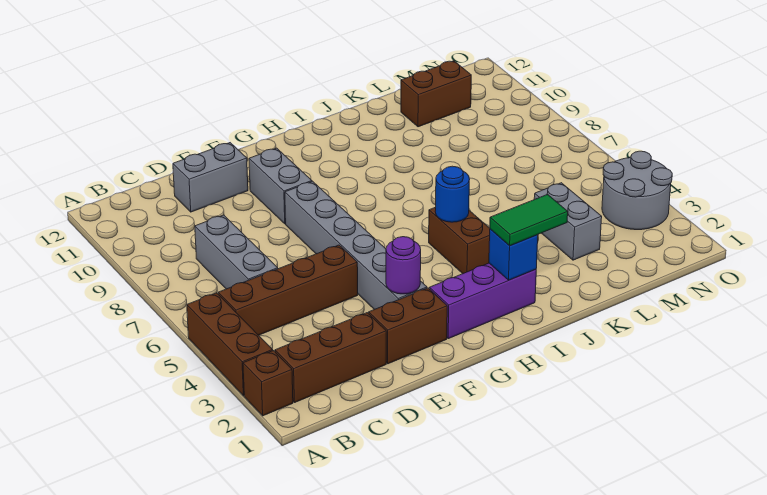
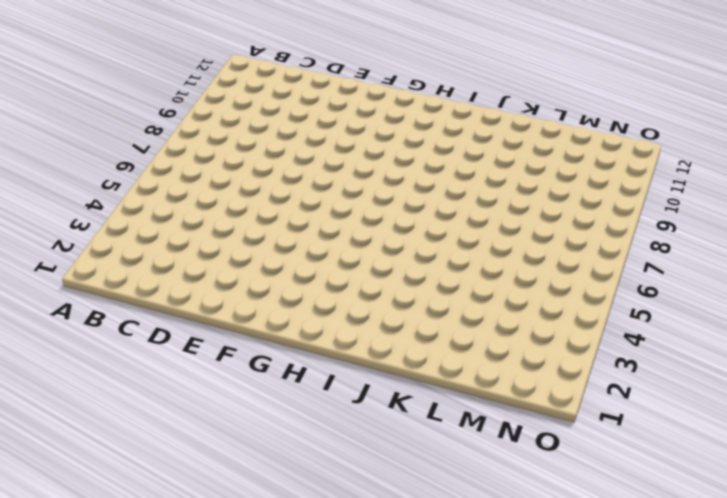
none -> brown 1x1 brick [243,351,293,416]
none -> brown 1x3 brick [187,293,273,396]
none -> brown 1x3 brick [275,313,386,403]

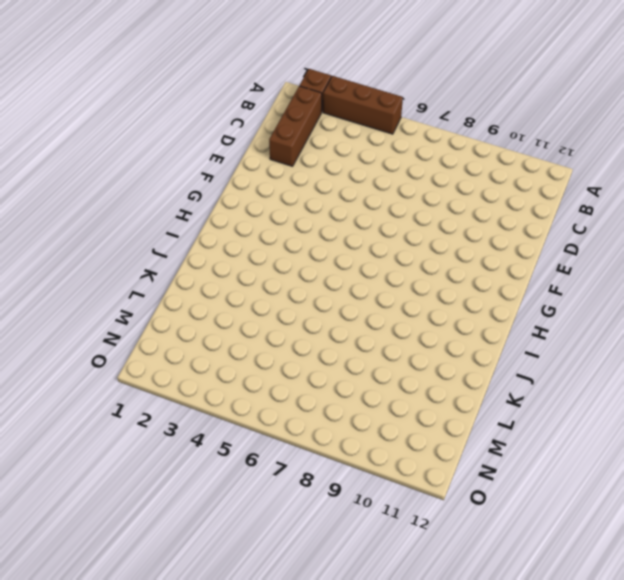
none -> brown 1x4 brick [218,245,358,335]
none -> grey 1x3 brick [195,215,278,289]
none -> grey 1x2 brick [173,143,248,212]

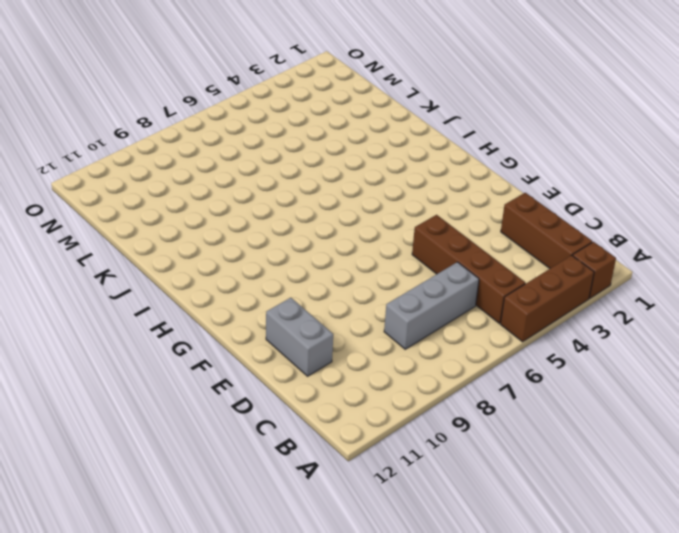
none -> brown 1x2 brick [369,288,447,364]
none -> grey 1x6 brick [285,181,427,310]
none -> grey 1x2 brick [249,148,312,224]

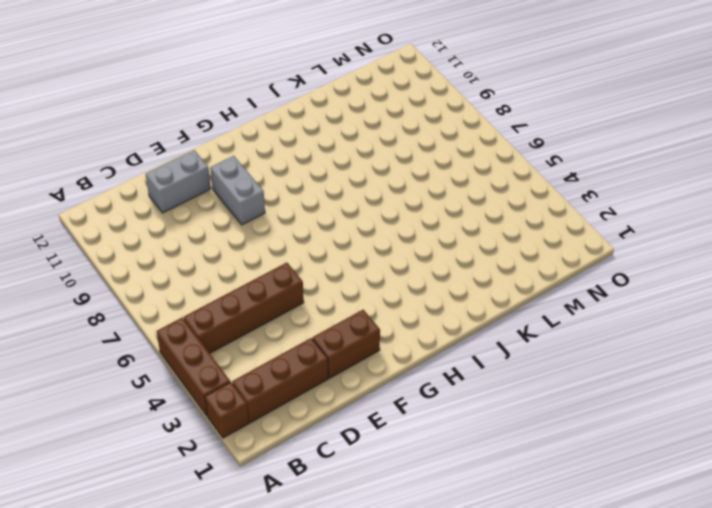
none -> grey 1x3 brick [195,215,278,289]
none -> grey 1x6 brick [285,181,427,310]
none -> purple 1x3 brick [429,263,536,339]

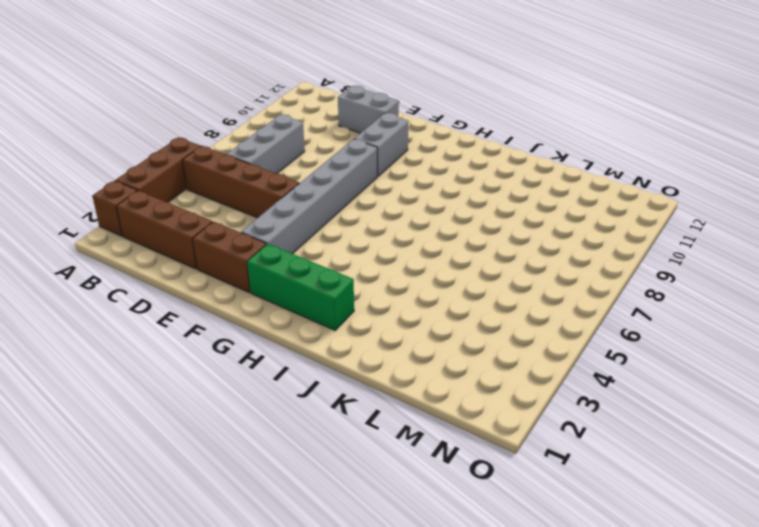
green 1x3 brick [247,244,354,330] -> purple 1x3 brick [429,263,536,339]
none -> brown 1x2 brick [429,207,490,274]
none -> grey 1x2 brick [534,183,602,260]
none -> brown 1x2 brick [401,61,471,127]

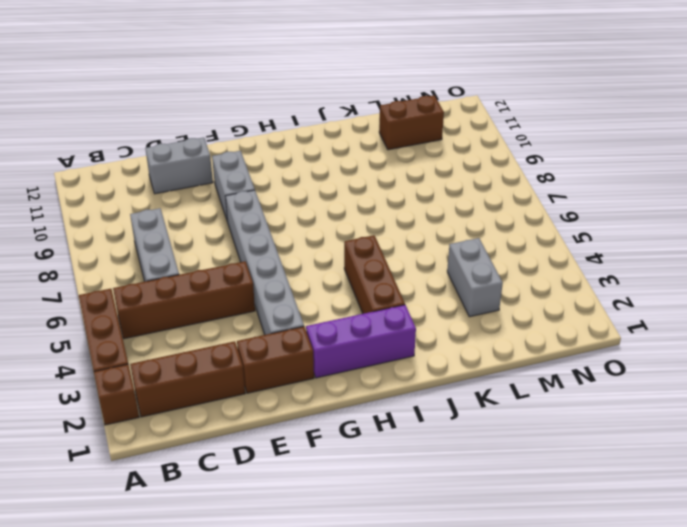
brown 1x3 brick [344,235,405,314] -> brown 1x2 brick [429,207,490,274]
none -> grey 2x2 round brick [602,151,672,230]
none -> purple 1x1 round brick [386,237,421,294]
none -> blue 1x1 brick [489,229,538,280]

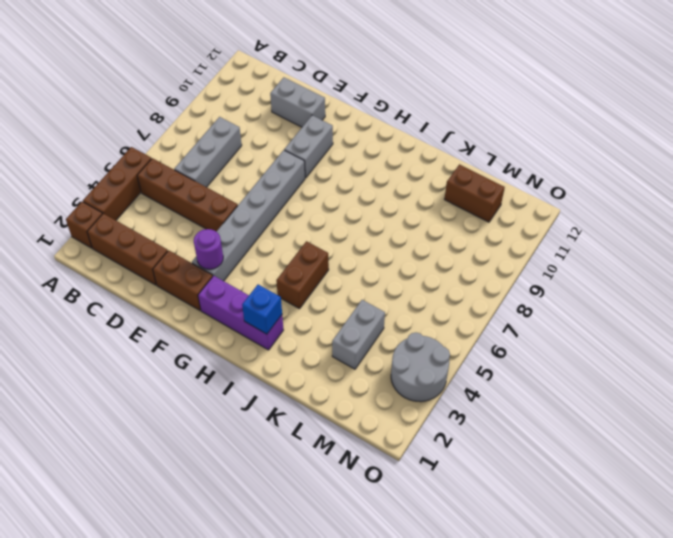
none -> blue 1x1 round brick [435,166,470,222]
none -> green 1x2 tile [490,194,568,246]

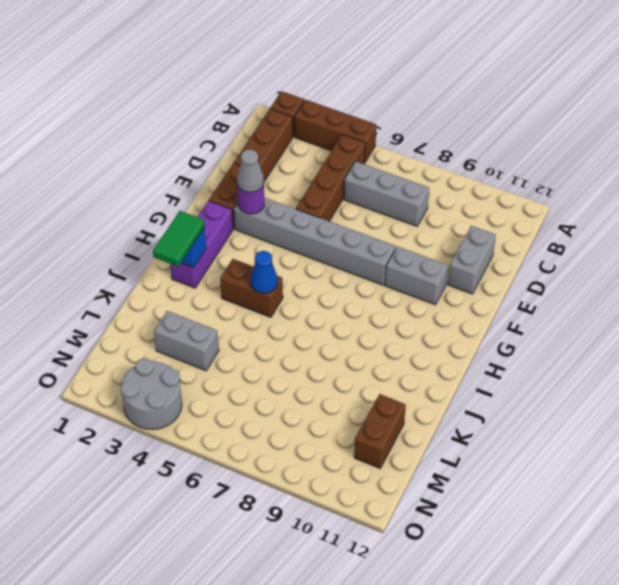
grey 1x1 cone [237,149,264,192] -> none
blue 1x1 cone [251,251,278,293] -> blue 1x1 round brick [435,166,470,222]

